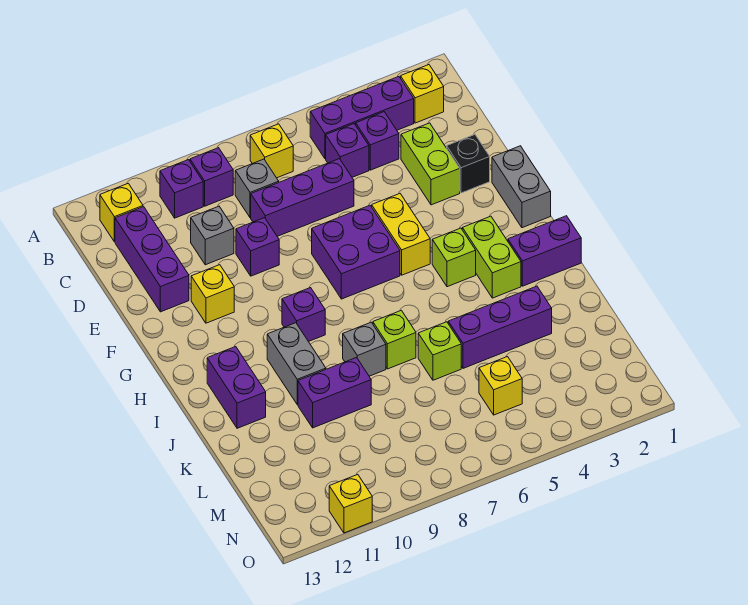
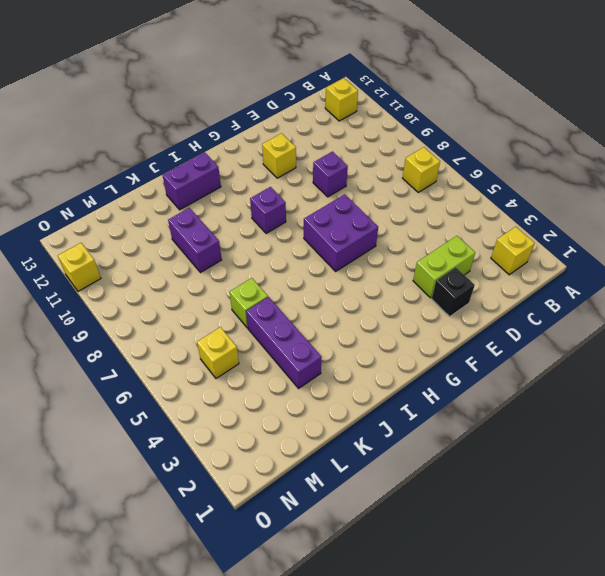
none -> purple 1x3 brick [310,77,414,159]
none -> purple 1x1 brick [190,148,233,206]
none -> purple 1x1 brick [160,160,203,218]
none -> purple 1x1 brick [356,112,399,170]

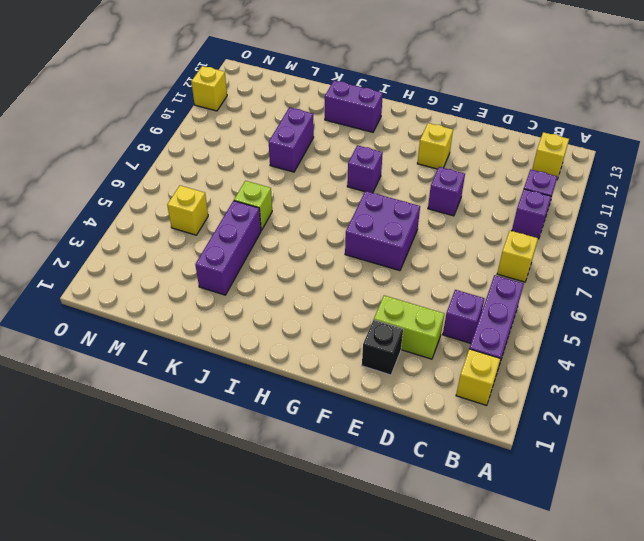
none -> purple 1x1 brick [326,124,369,177]
none -> grey 1x1 brick [235,159,279,218]
none -> purple 1x3 brick [115,207,189,312]
none -> purple 1x3 brick [251,159,354,236]

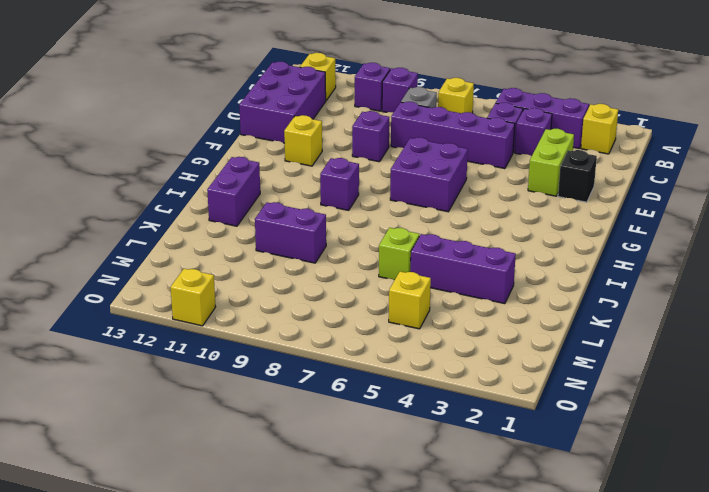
purple 2x3 brick [239,62,326,143] -> purple 1x3 brick [115,207,189,312]
purple 1x4 brick [391,102,515,169] -> purple 1x3 brick [251,159,354,236]
none -> grey 1x1 brick [191,206,234,265]
none -> grey 1x2 brick [492,146,551,228]
none -> yellow 1x2 brick [372,194,430,275]
none -> lime 1x2 brick [462,216,521,298]

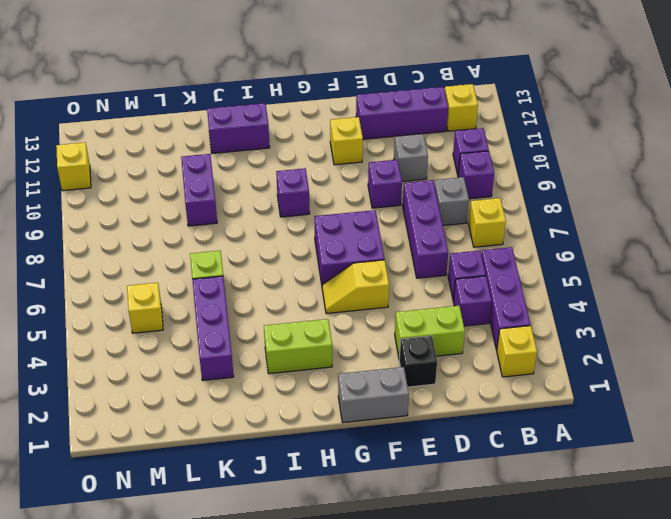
yellow 1x2 slope [322,260,389,314] -> yellow 1x2 brick [372,194,430,275]
none -> lime 1x1 brick [432,228,476,287]
none -> purple 1x2 brick [508,216,581,286]
none -> grey 1x2 brick [267,323,326,405]
none -> lime 1x1 brick [373,310,416,369]

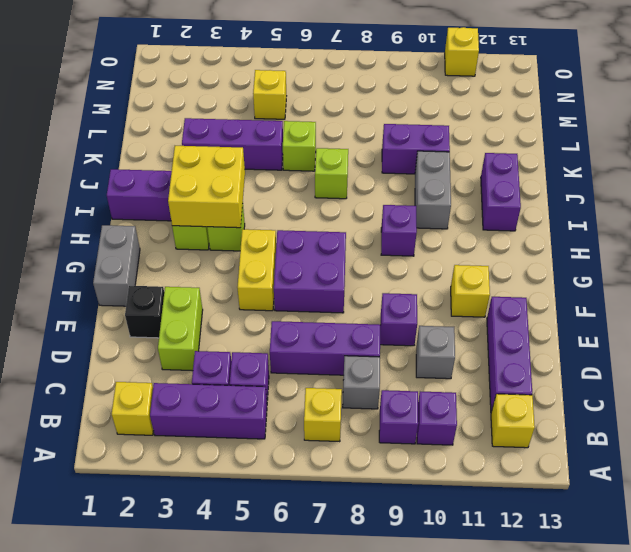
yellow 2x2 brick [168,146,245,228] -> none
none -> grey 1x1 brick [343,322,386,376]

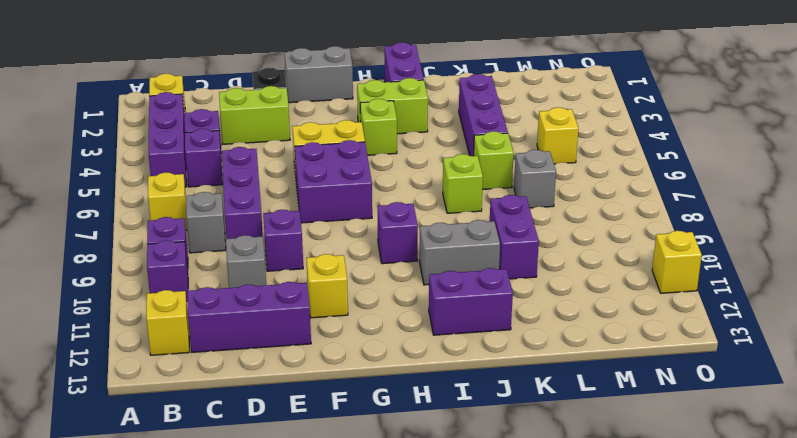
grey 1x1 brick [514,150,556,208] -> grey 1x1 brick moved to [343,322,386,376]

